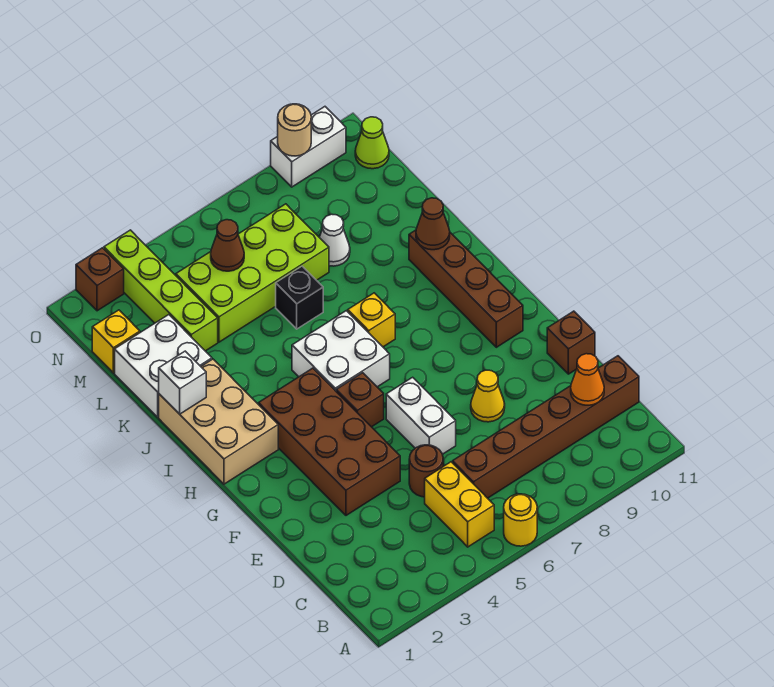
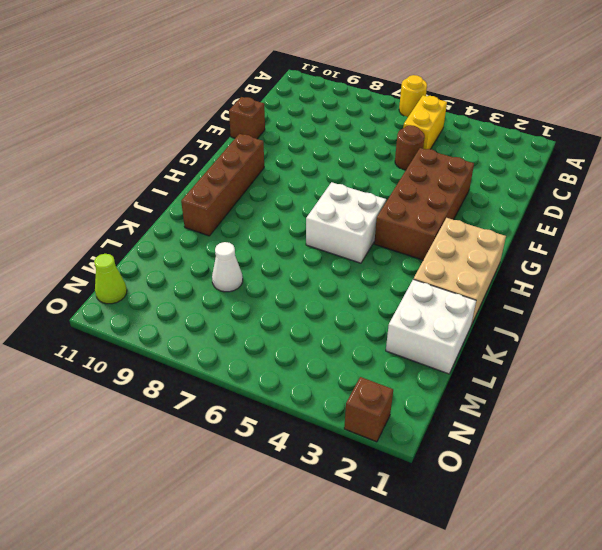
none -> brown 1x6 brick [453,356,639,498]
none -> white 1x2 brick [386,377,456,454]
none -> yellow 1x1 cone [471,370,505,422]

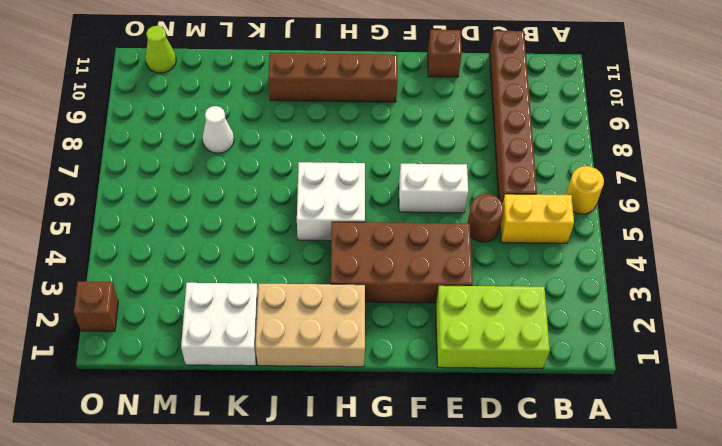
lime 2x3 brick [436,286,550,368] -> none
none -> yellow 1x1 cone [471,370,505,422]
none -> brown 1x1 brick [336,373,384,427]
none -> yellow 1x1 brick [348,293,395,347]

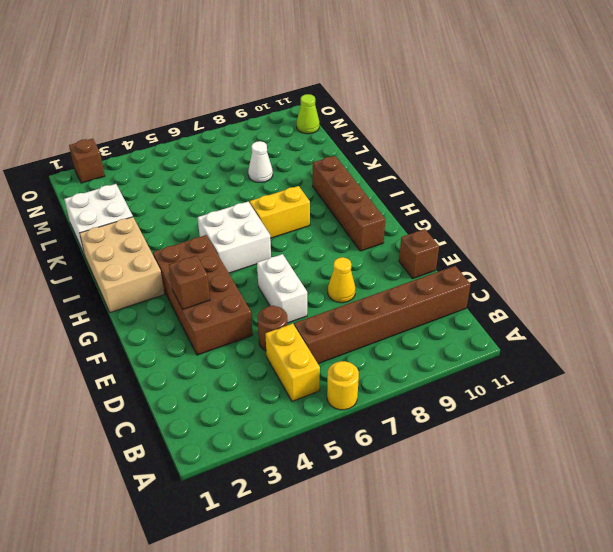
brown 1x1 brick [169,256,210,309] -> brown 1x1 brick moved to [336,373,384,427]
yellow 1x2 brick [250,186,310,238] -> yellow 1x1 brick [348,293,395,347]
none -> black 1x1 brick [276,266,323,329]
none -> lime 1x4 brick [104,230,218,351]
none -> lime 2x4 brick [176,204,329,342]

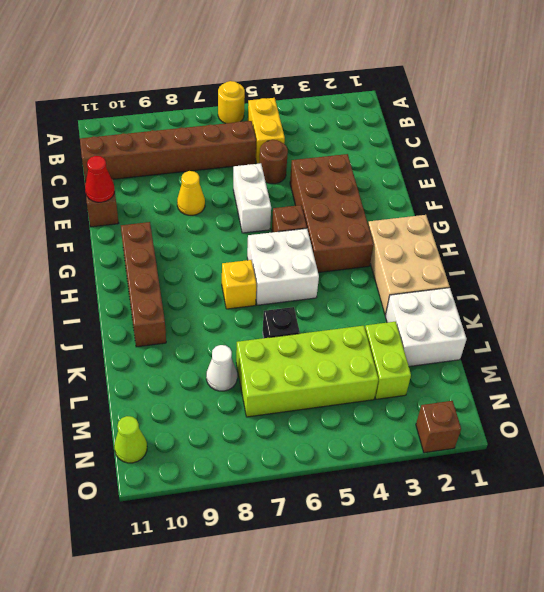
red 1x1 cone [85,156,115,202] -> none
lime 1x2 brick [365,322,411,399] -> lime 1x4 brick [104,230,218,351]
none -> yellow 1x1 brick [92,310,140,373]
none -> white 1x2 brick [271,107,346,187]
none -> orange 1x1 cone [571,354,604,405]

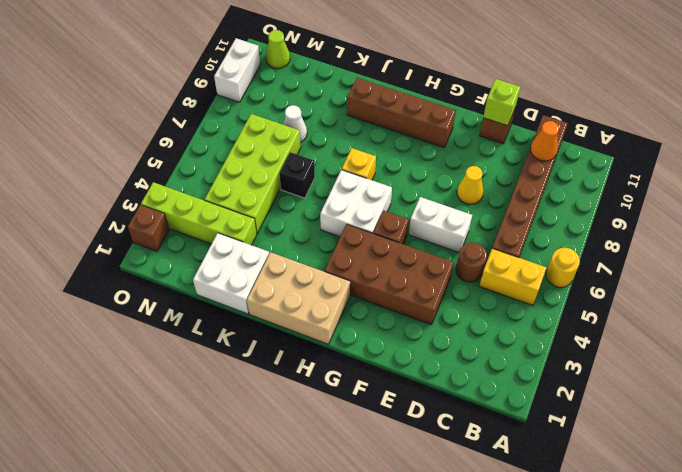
lime 1x1 brick [483,79,520,126] -> none
none -> yellow 1x1 brick [92,310,140,373]
none -> white 1x1 brick [159,351,206,414]
none -> brown 1x1 cone [416,198,450,250]

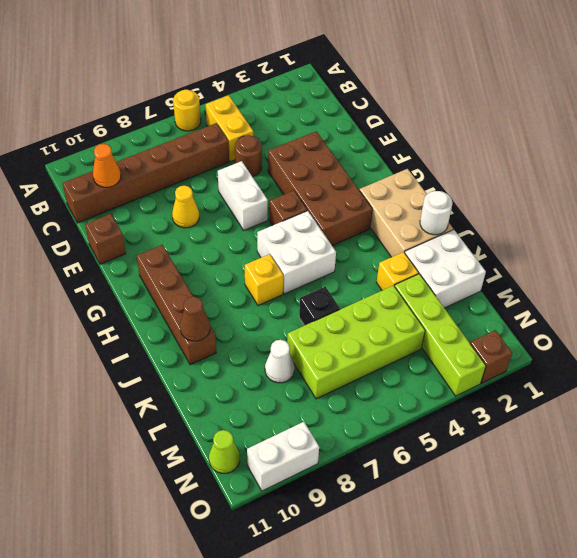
white 1x1 round brick [420,191,452,235] -> white 1x1 brick [159,351,206,414]
yellow 1x1 brick [377,252,419,290] -> yellow 1x1 brick moved to [92,310,140,373]
none -> brown 1x1 cone [211,220,244,271]
none -> tan 1x1 round brick [278,104,311,156]

